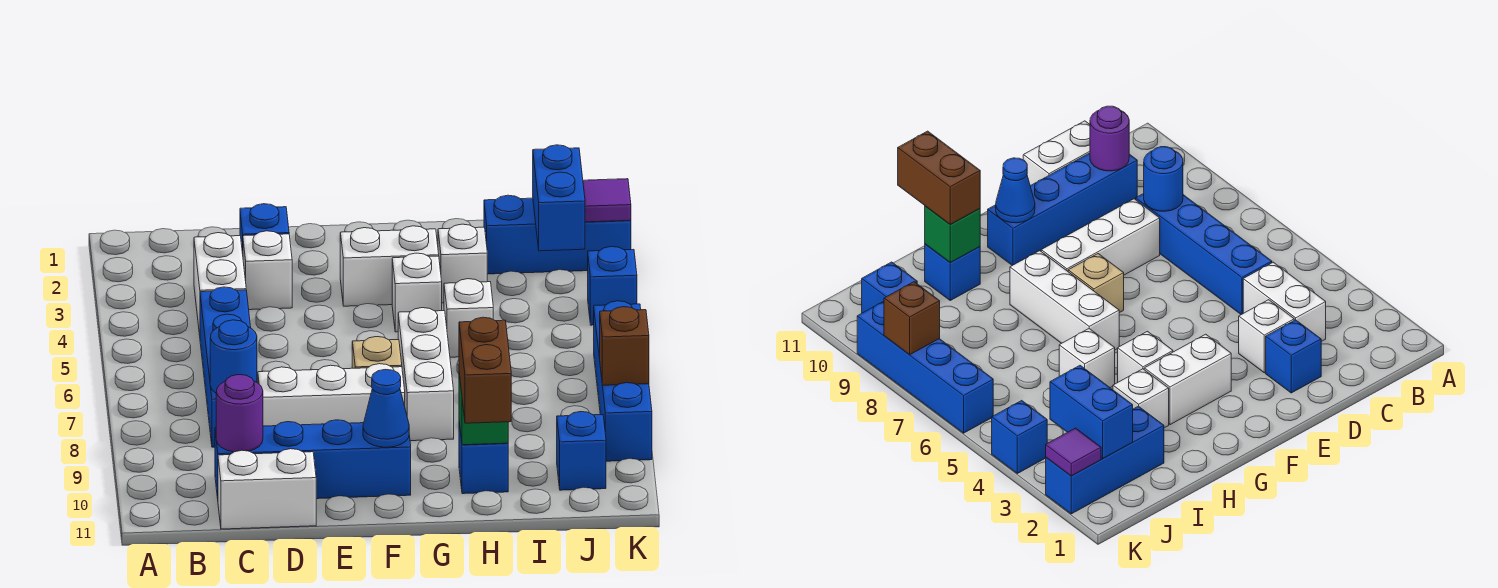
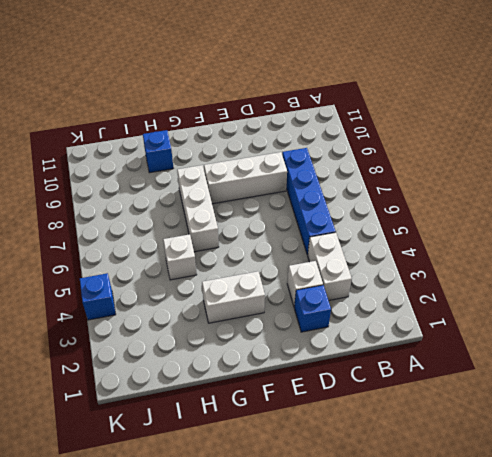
none -> blue 1x4 brick [215,420,411,499]
none -> white 1x2 brick [218,449,316,529]
none -> tan 1x1 brick [352,337,402,368]

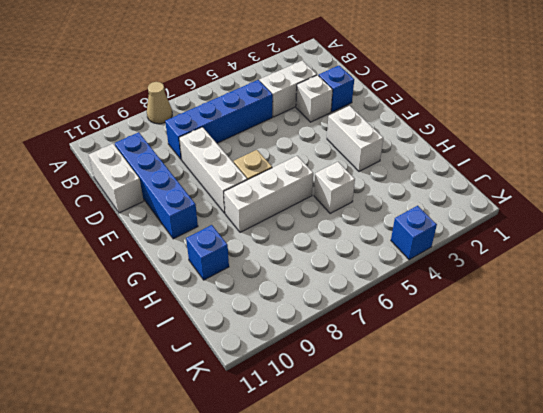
tan 1x1 cone [147,82,172,124] -> none
none -> white 1x1 brick [392,253,442,332]
none -> white 1x1 brick [438,224,487,303]
none -> blue 1x3 brick [484,195,631,274]

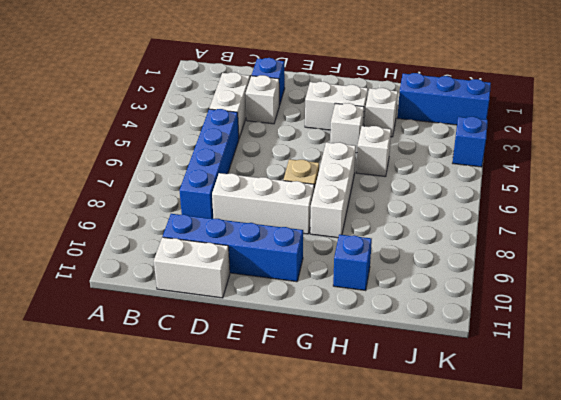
none -> blue 1x1 brick [557,412,606,490]
none -> blue 1x4 brick [594,301,652,461]
none -> blue 1x1 round brick [210,320,257,393]

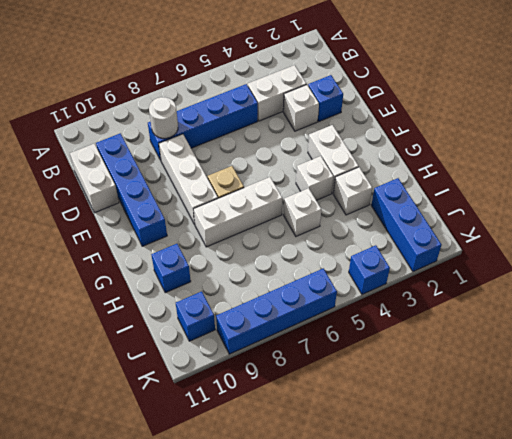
white 1x1 round brick [149,97,178,138] -> blue 1x1 round brick [210,320,257,393]
none -> purple 1x1 round brick [216,375,263,452]
none -> blue 1x1 cone [363,369,409,447]
none -> green 1x1 brick [459,374,508,445]

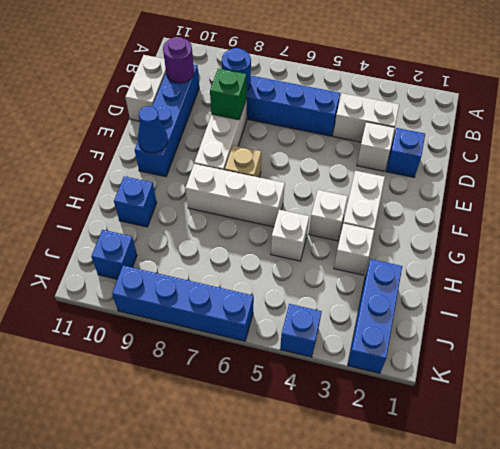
green 1x1 brick [210,69,247,120] -> green 1x1 brick moved to [459,374,508,445]
none -> blue 1x2 brick [533,145,585,251]
none -> purple 1x1 tile [583,179,631,222]
none -> brown 1x1 brick [600,307,649,385]

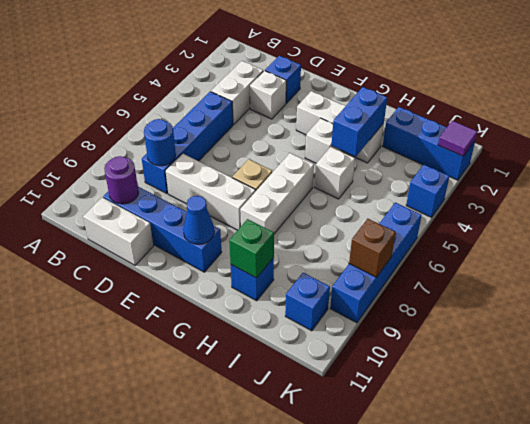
blue 1x2 brick [332,87,387,157] -> blue 1x2 brick moved to [533,145,585,251]
none -> brown 1x2 brick [459,317,511,423]

